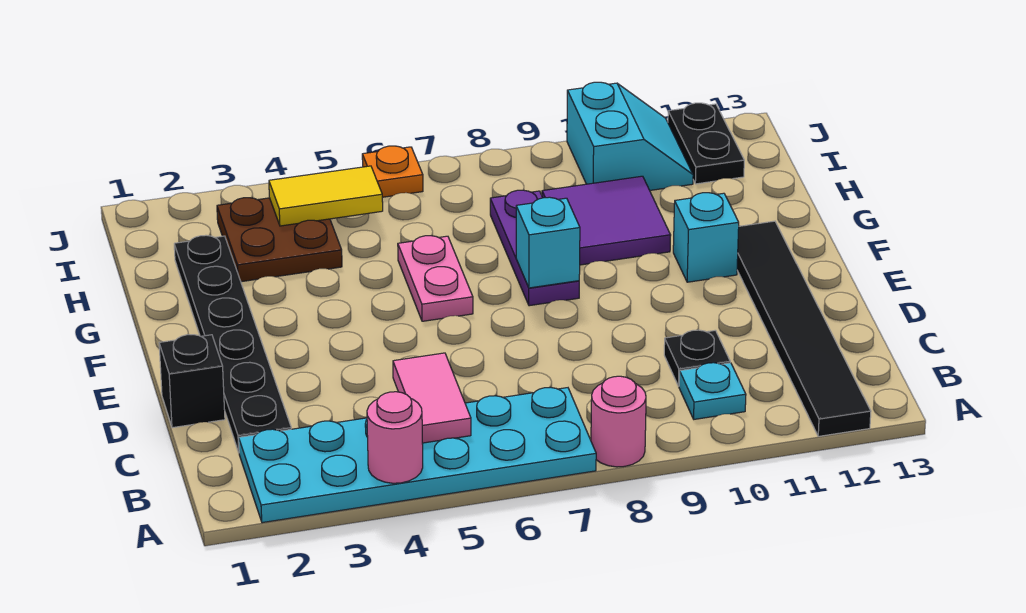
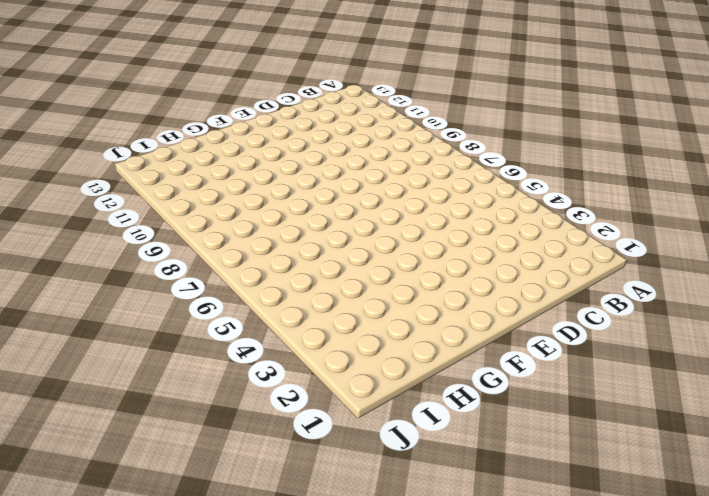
none -> cyan 2x6 plate [239,387,596,523]
none -> pink 1x1 round brick [591,376,646,467]
none -> black 1x6 tile [737,221,871,436]

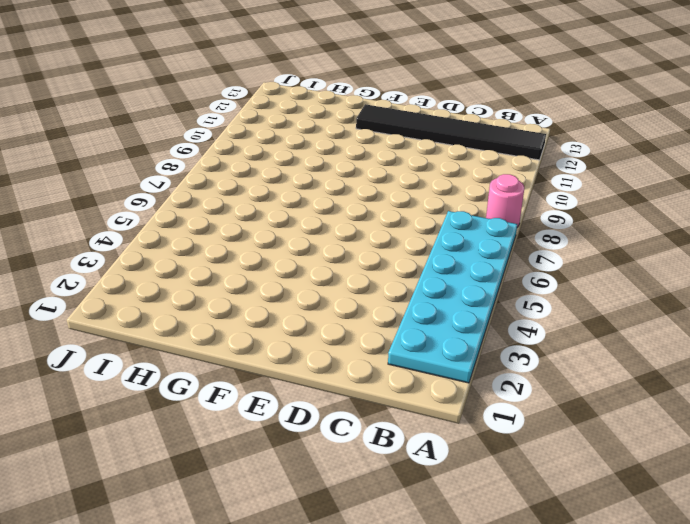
none -> cyan 1x1 plate [679,363,746,419]
none -> black 1x6 plate [174,235,291,452]
none -> black 1x1 plate [664,330,730,386]

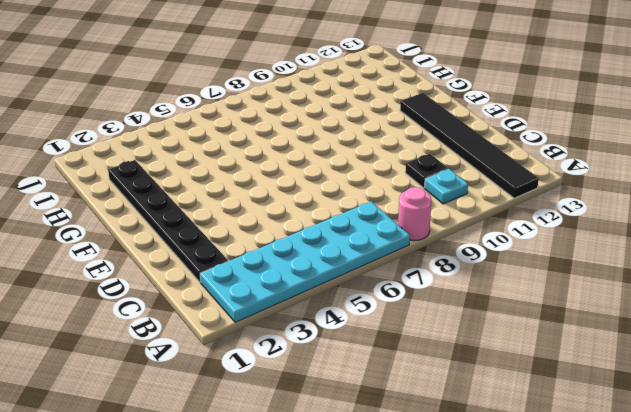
none -> black 1x1 brick [159,335,225,428]
none -> pink 1x2 plate [398,236,473,321]
none -> purple 1x3 plate [490,190,579,306]

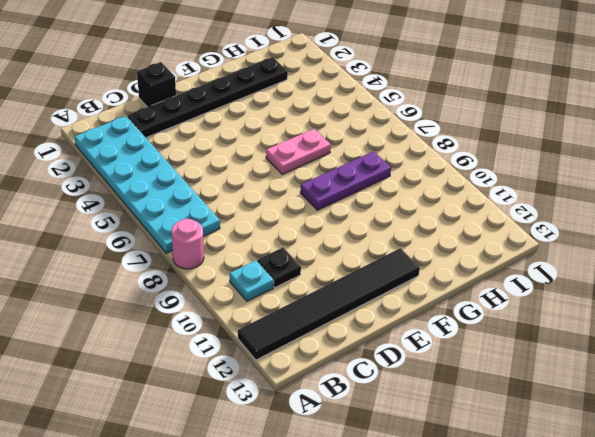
none -> cyan 1x1 brick [673,193,739,282]
none -> purple 2x2 tile [542,176,671,265]
none -> brown 2x2 plate [217,198,342,282]

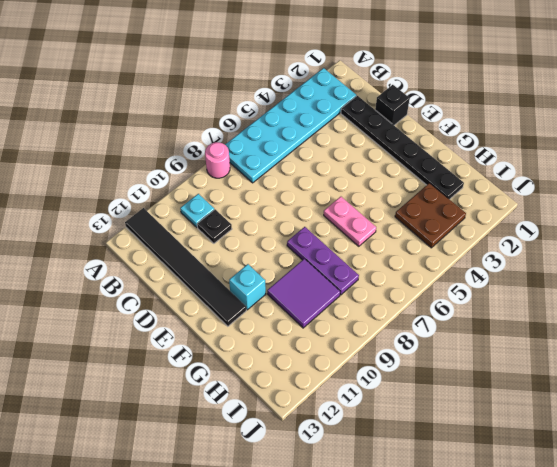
none -> cyan 2x2 slope [567,82,693,190]
none -> black 1x2 plate [668,103,744,184]
none -> orange 1x1 plate [362,146,423,197]

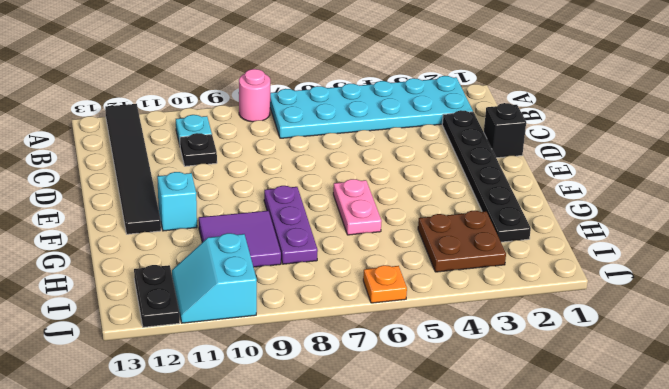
none -> pink 1x1 round brick [367,392,423,483]
none -> pink 1x2 tile [393,353,471,443]
none -> cyan 1x1 brick [516,197,580,288]

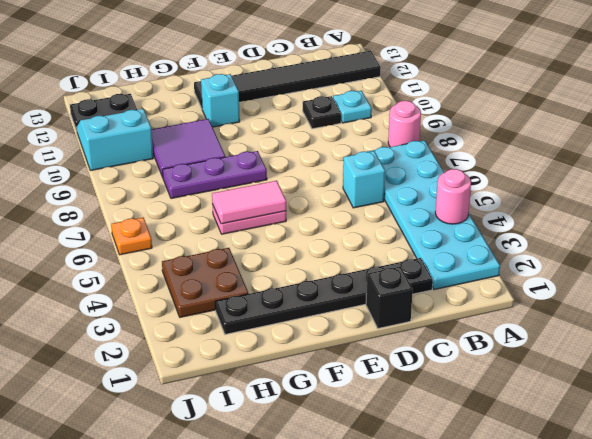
cyan 1x1 brick [343,151,385,208] -> cyan 1x1 brick moved to [516,197,580,288]
pink 1x2 tile [212,181,286,224] -> pink 1x2 tile moved to [393,353,471,443]
none -> yellow 1x2 tile [269,166,383,226]

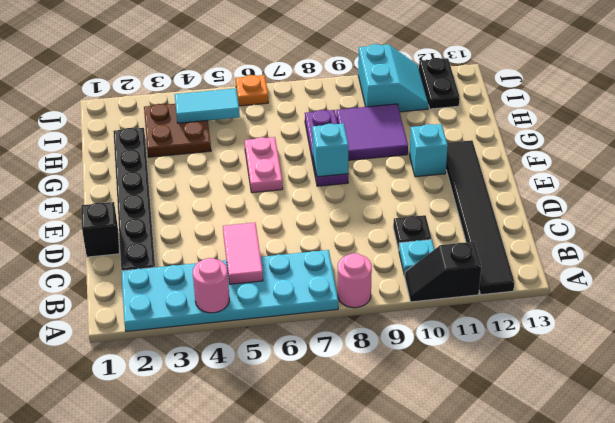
black 1x2 slope [405,242,481,302] -> none
cyan 1x2 tile [175,88,240,123] -> yellow 1x2 tile [269,166,383,226]

